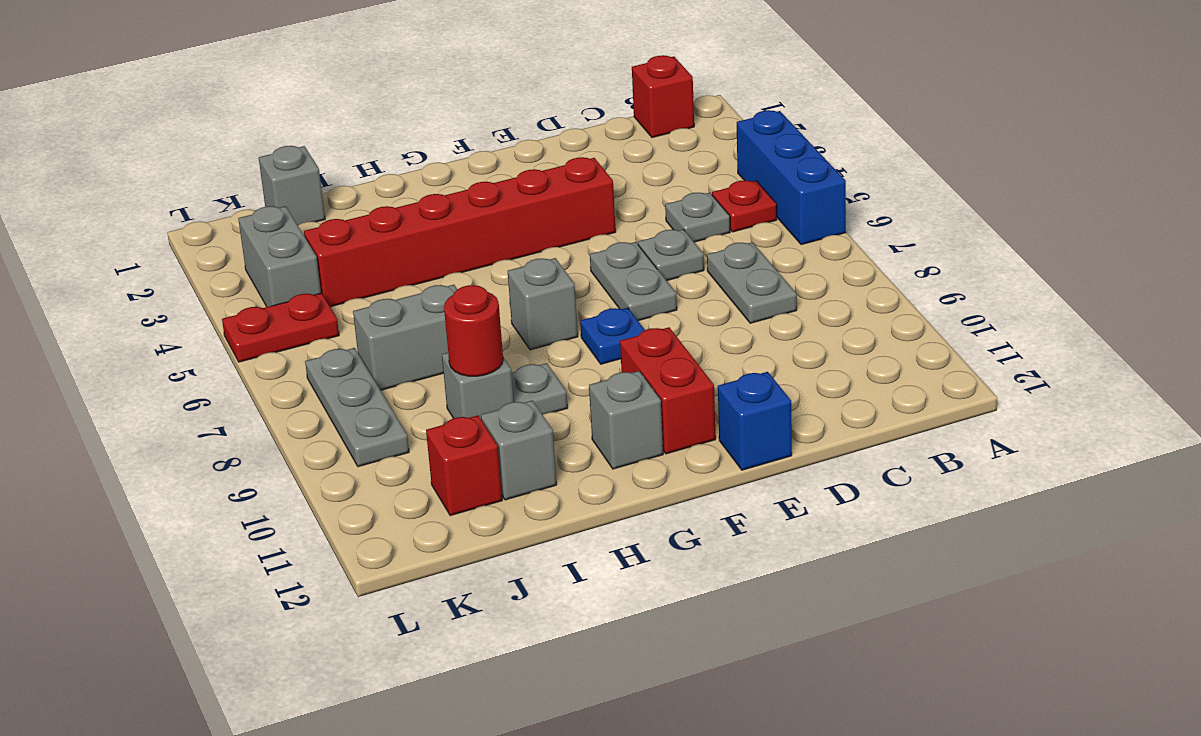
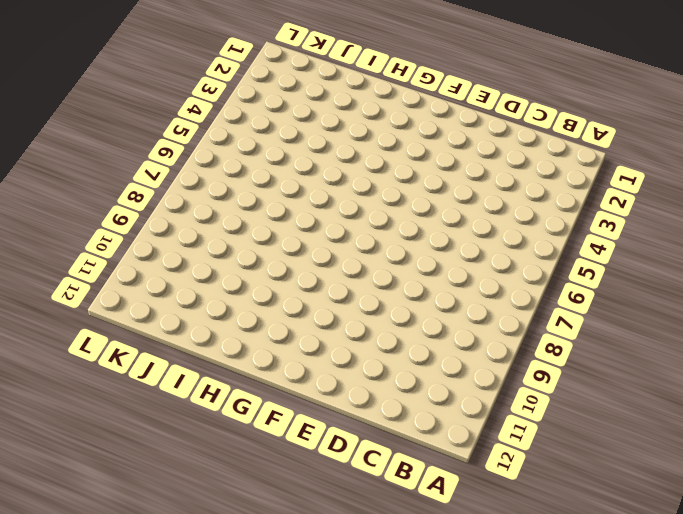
none -> blue 1x3 brick [737,110,846,245]
none -> red 1x1 brick [632,55,694,138]
none -> red 1x1 plate [712,180,777,232]

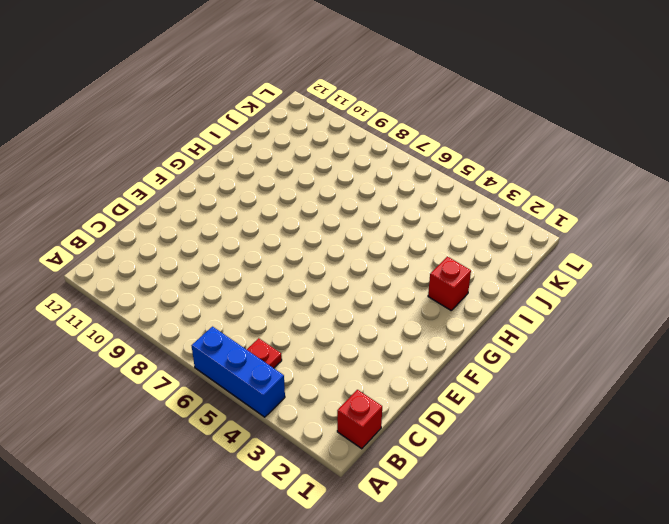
red 1x1 brick [428,257,471,310] -> red 1x1 brick moved to [426,415,502,516]
none -> grey 1x1 plate [665,193,730,242]
none -> grey 1x2 plate [707,242,797,323]
none -> grey 1x1 plate [638,229,704,281]

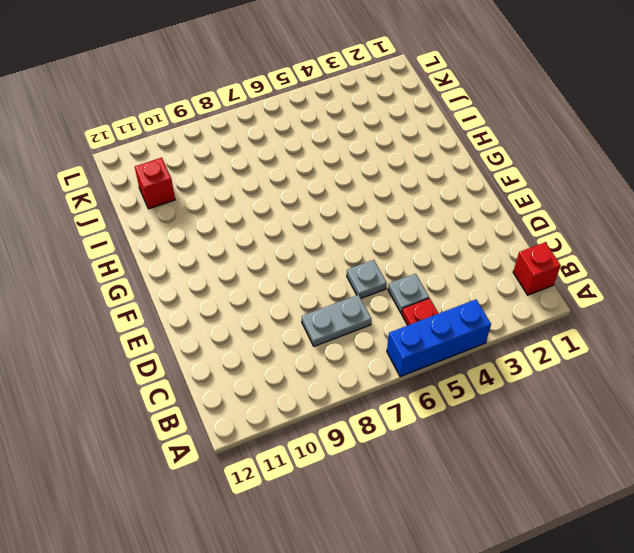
none -> red 1x6 brick [304,157,616,307]
none -> grey 1x2 plate [590,242,677,321]
none -> blue 1x1 brick [718,372,792,470]

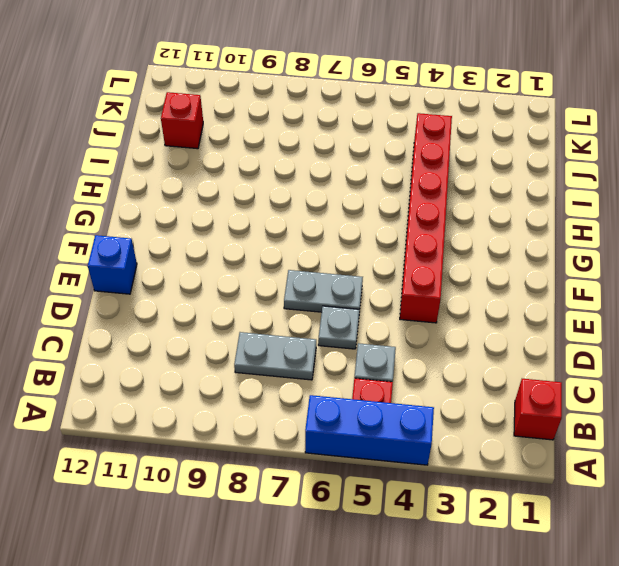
none -> blue 1x1 plate [580,308,645,364]
none -> red 1x2 brick [620,327,716,454]
none -> grey 1x1 brick [508,258,578,350]

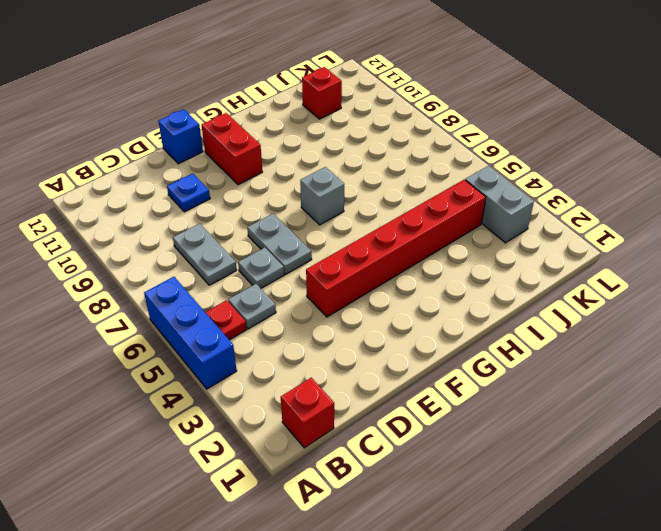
blue 1x1 plate [167,173,210,212] -> blue 1x1 plate moved to [580,308,645,364]
none -> grey 1x1 brick [589,371,663,469]
none -> grey 1x1 plate [511,363,568,415]
none -> grey 1x2 brick [353,285,457,390]

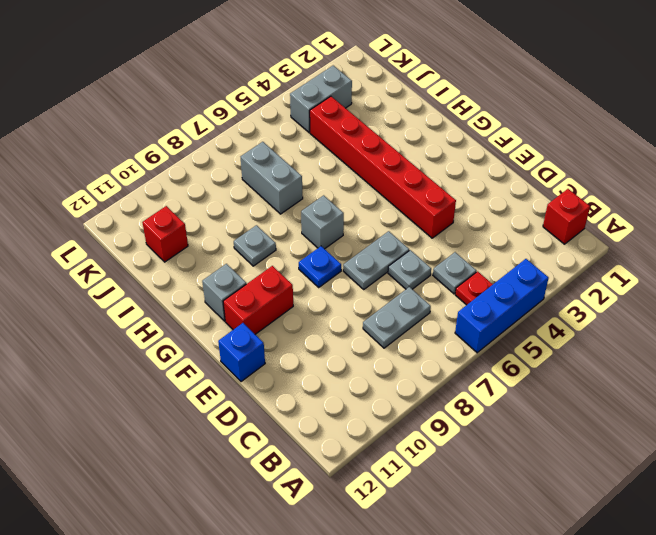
none -> grey 1x1 brick [442,353,514,419]
none -> grey 1x1 brick [481,400,557,500]
none -> grey 1x1 brick [259,146,325,225]

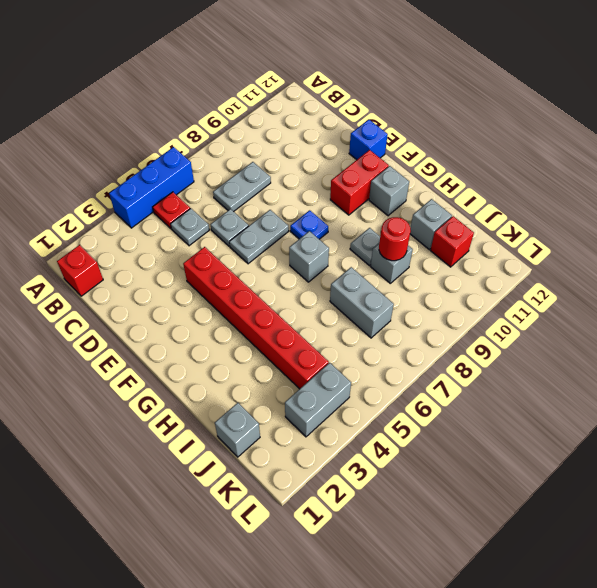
none -> red 1x2 plate [222,293,339,362]
none -> grey 1x3 plate [305,348,409,467]

